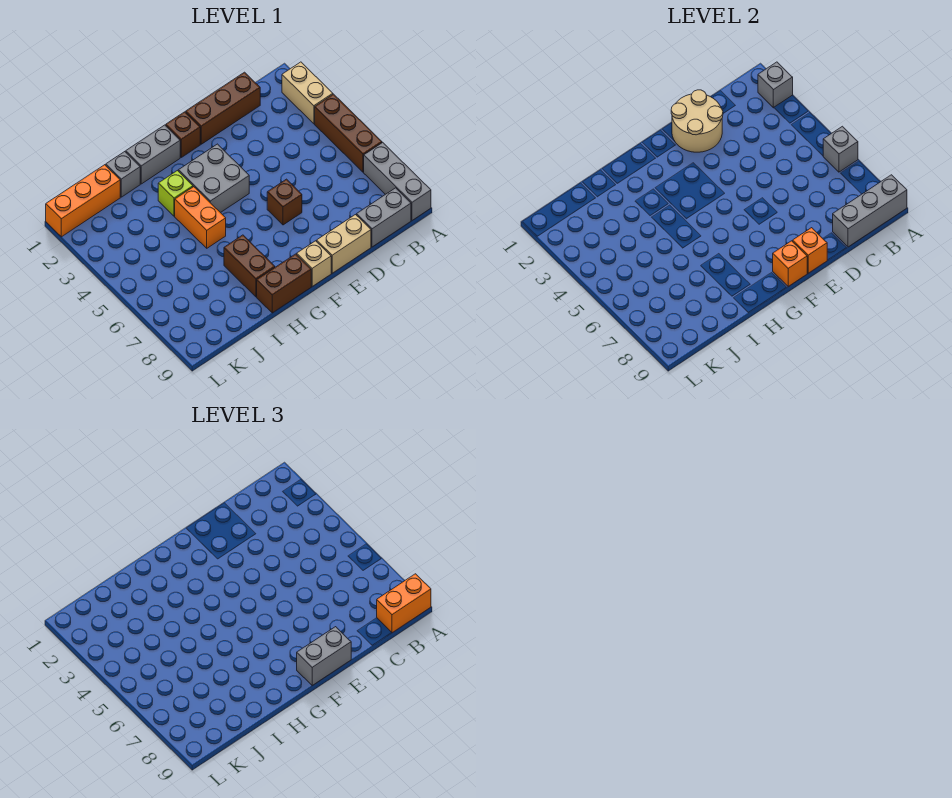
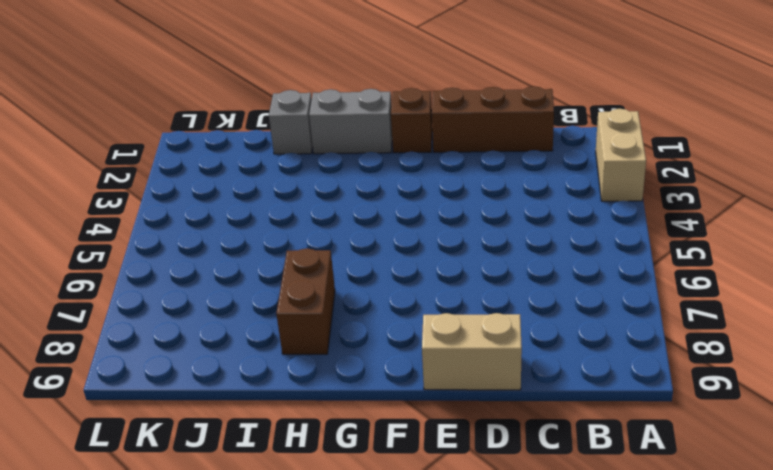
none -> brown 1x3 brick [315,94,382,172]
none -> grey 1x3 brick [364,143,431,220]
none -> grey 1x2 brick [357,188,411,247]

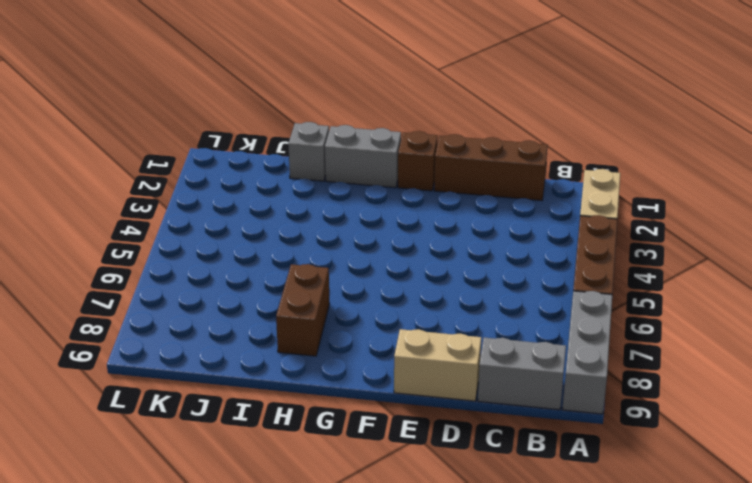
none -> brown 1x1 brick [267,179,302,225]
none -> grey 2x2 brick [178,144,249,213]
none -> tan 1x1 brick [297,241,331,286]

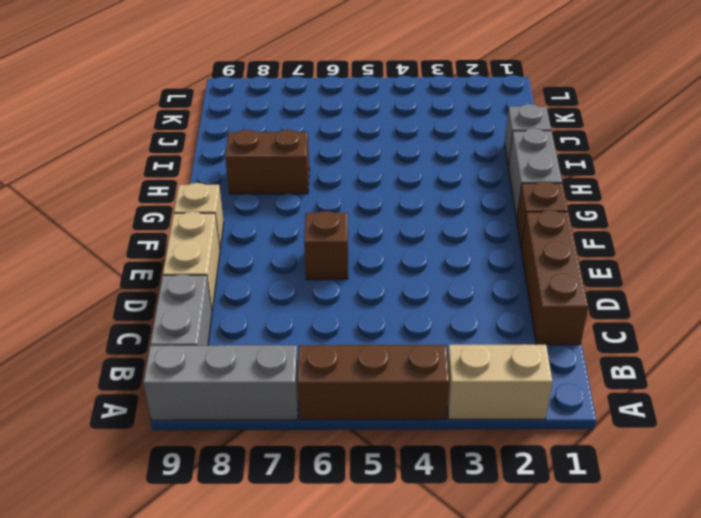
none -> grey 2x2 brick [178,144,249,213]
none -> brown 1x2 brick [257,254,311,313]
none -> lime 1x1 brick [158,171,193,216]

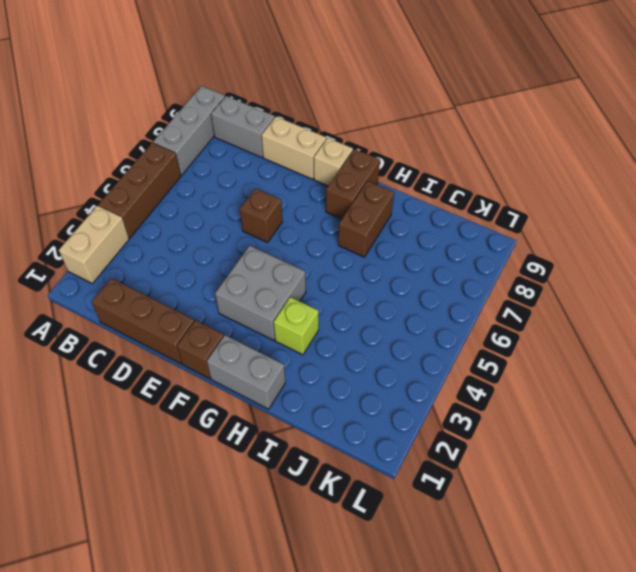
brown 1x2 brick [326,149,380,219] -> brown 1x2 brick turned to [257,254,311,313]
none -> orange 1x2 brick [175,187,226,248]
none -> grey 1x1 brick [106,152,140,197]
none -> orange 1x3 brick [46,165,120,237]

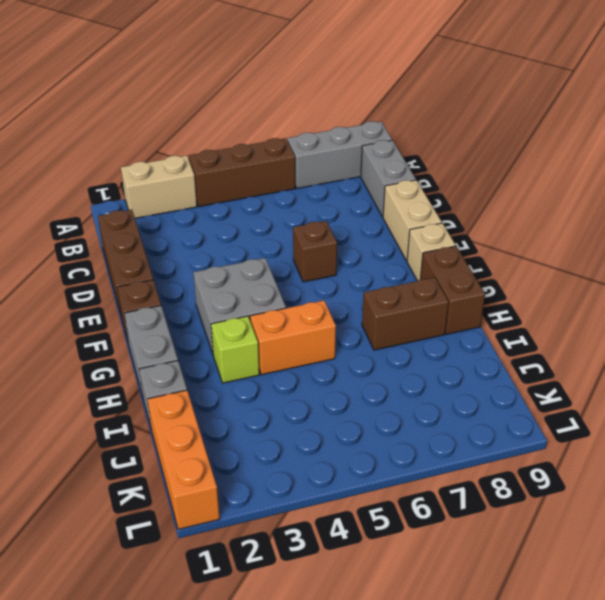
none -> grey 1x1 brick [758,62,793,108]
none -> grey 1x1 brick [823,126,858,172]
none -> grey 1x3 brick [833,175,907,247]

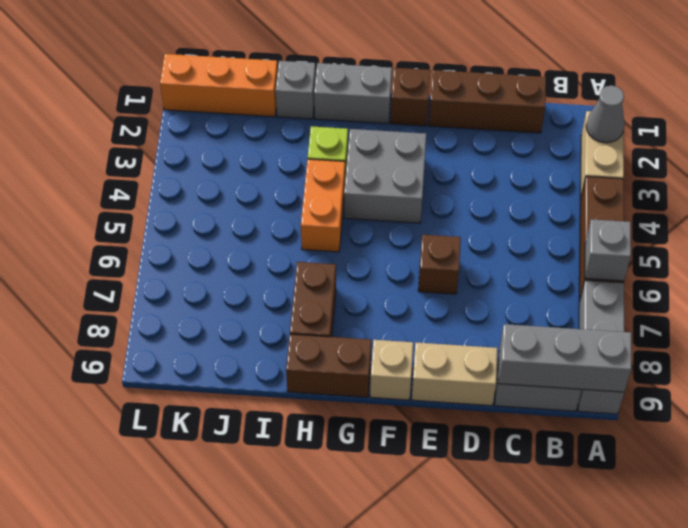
grey 1x1 cone [586,85,625,143] -> grey 1x1 brick [758,62,793,108]
none -> tan 2x2 round brick [671,90,723,152]
none -> orange 1x1 brick [793,228,827,273]
none -> orange 1x1 brick [773,241,807,286]

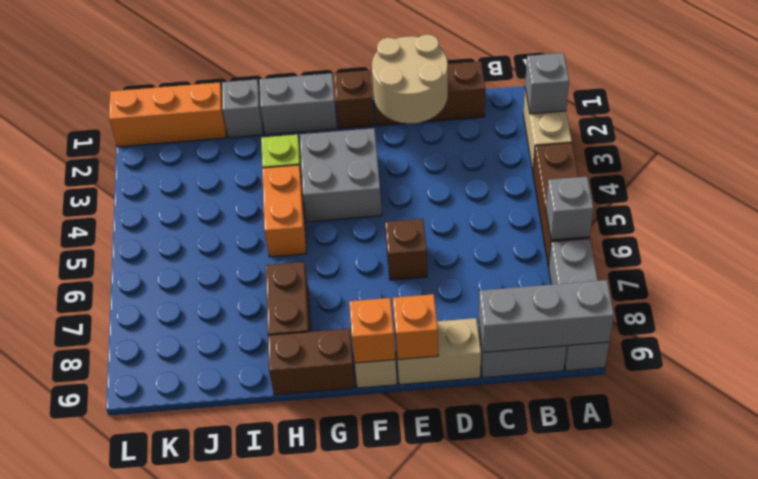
none -> orange 1x2 brick [377,574,431,633]
none -> grey 1x2 brick [297,627,351,685]

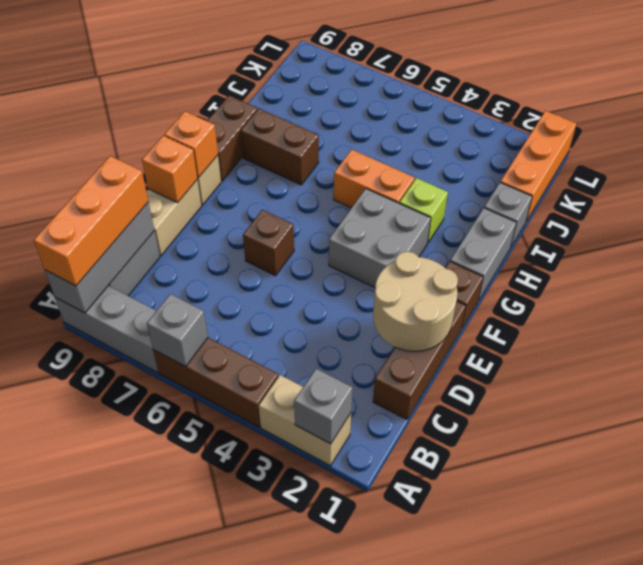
orange 1x3 brick [34,156,148,286] -> orange 1x2 brick [377,574,431,633]
none -> grey 1x2 brick [297,627,351,685]

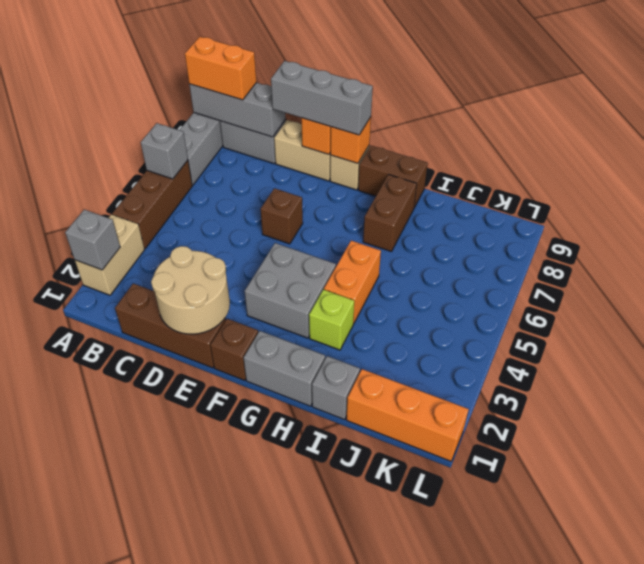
grey 1x3 brick [271,61,373,135] -> grey 1x2 brick [297,627,351,685]

